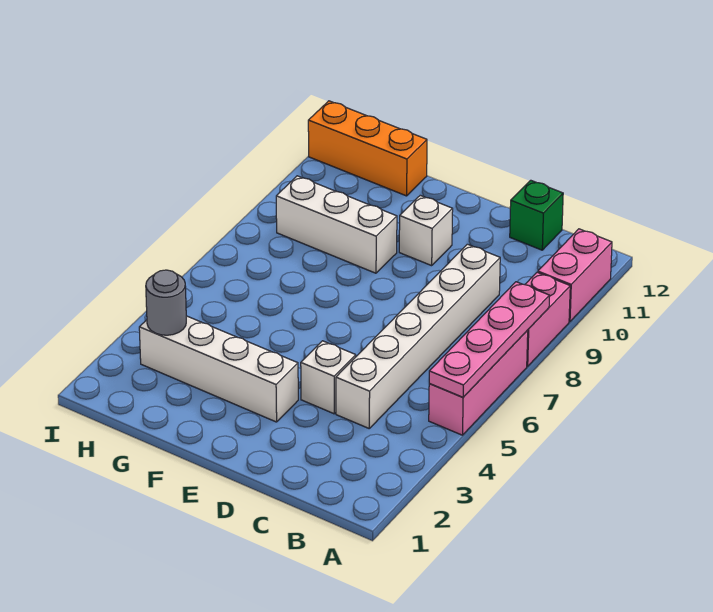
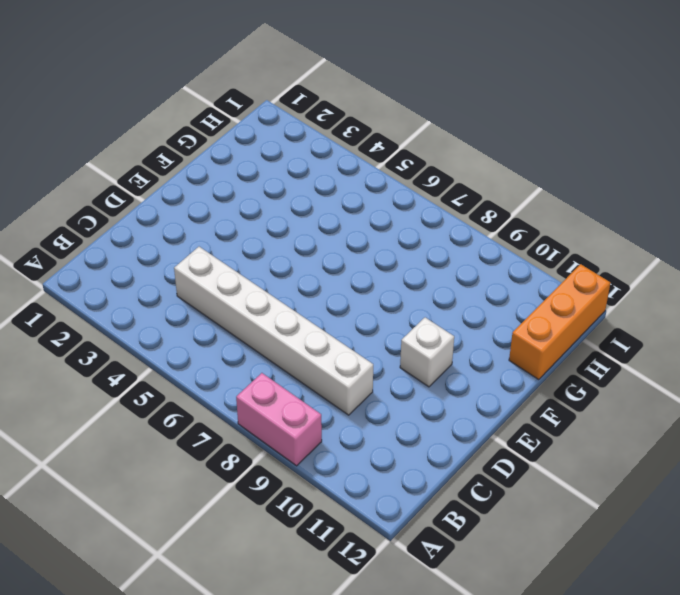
none -> pink 1x3 brick [429,331,528,435]
none -> pink 1x2 brick [538,229,612,322]
none -> green 1x1 brick [510,180,563,250]

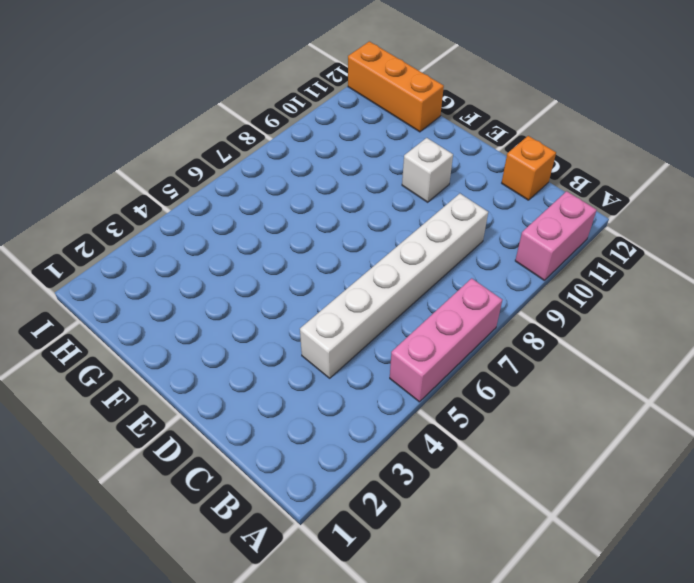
orange 1x1 brick [502,136,556,200] -> green 1x1 brick [510,180,563,250]
none -> pink 1x2 brick [525,272,570,366]
none -> white 1x1 brick [301,341,356,414]
none -> white 1x4 brick [139,316,298,422]

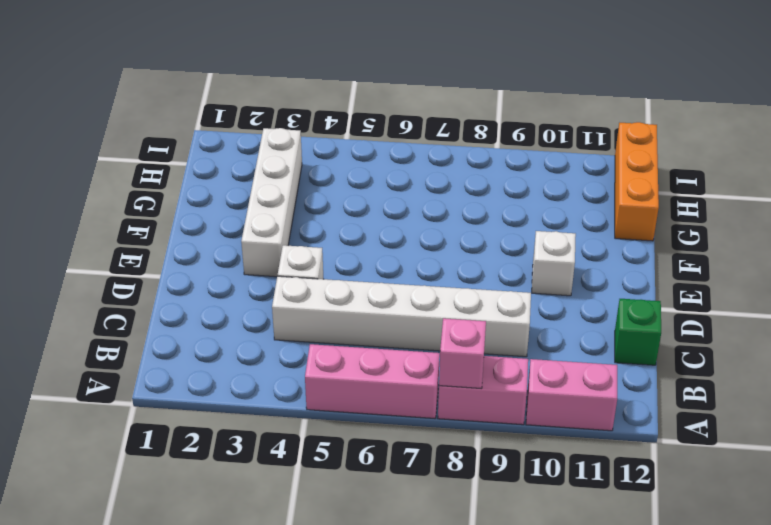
pink 1x1 brick [439,318,486,388] -> pink 1x4 plate [429,282,549,397]
none -> white 1x3 brick [276,176,397,273]
none -> grey 1x1 round brick [146,270,186,335]

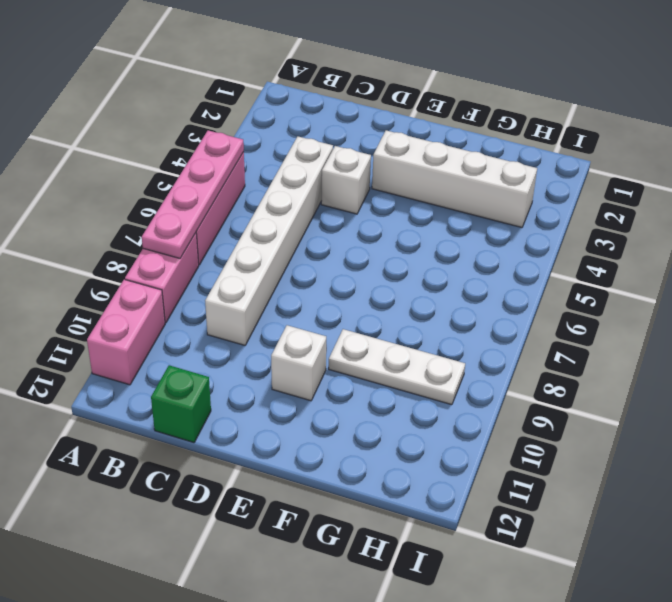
white 1x3 plate [329,329,465,405] -> white 1x3 brick [276,176,397,273]
none -> orange 1x3 brick [308,101,427,196]
none -> grey 1x1 round brick [146,270,186,335]

